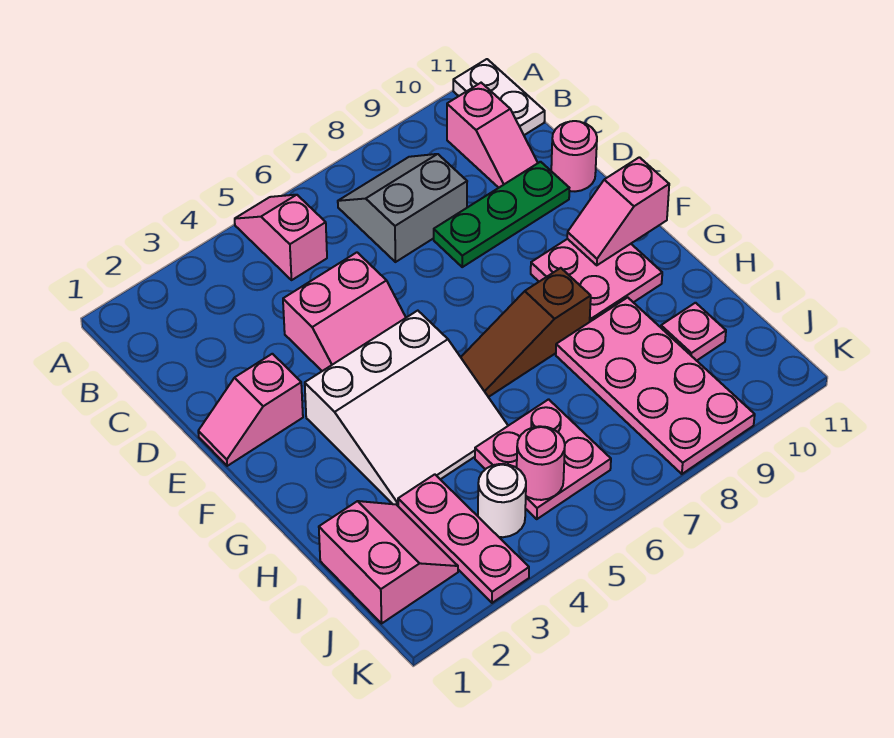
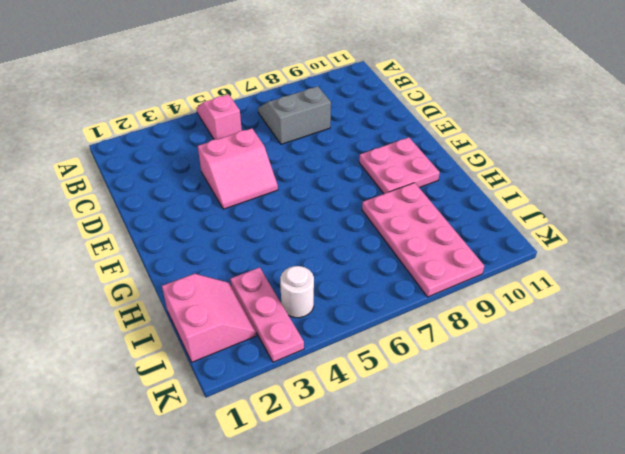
none -> white 1x2 plate [453,59,545,135]
none -> pink 1x2 slope [447,83,538,188]
none -> green 1x3 plate [434,162,569,267]

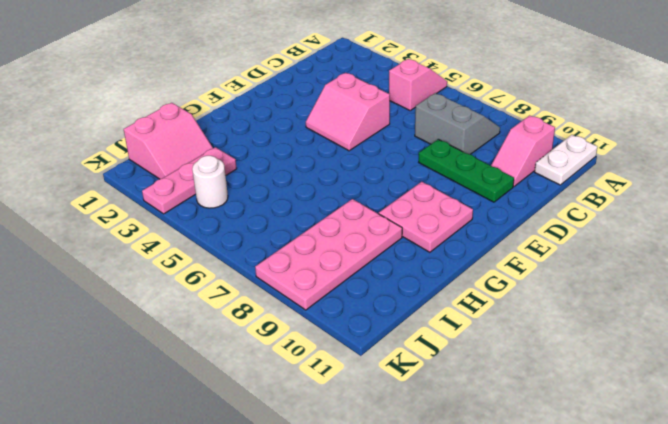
none -> pink 1x1 round brick [551,121,597,191]
none -> pink 1x2 slope [198,354,303,466]
none -> white 3x3 slope [305,311,508,506]

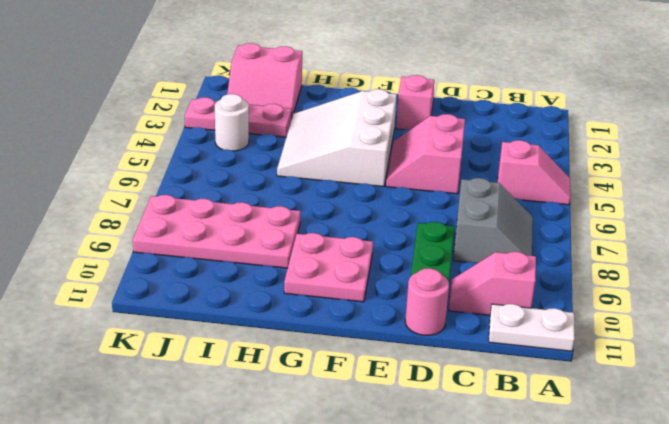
none -> brown 1x3 slope [461,268,591,397]
none -> pink 2x2 plate [475,399,611,519]
none -> pink 1x1 plate [661,303,726,361]

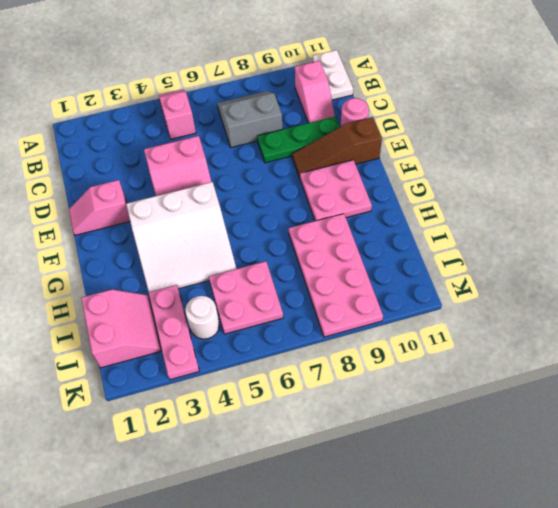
brown 1x3 slope [292,117,382,178] -> brown 1x3 slope moved to [461,268,591,397]
none -> pink 1x1 plate [661,303,726,361]
none -> pink 1x2 slope [567,157,669,265]
none -> pink 1x1 round brick [517,426,565,500]

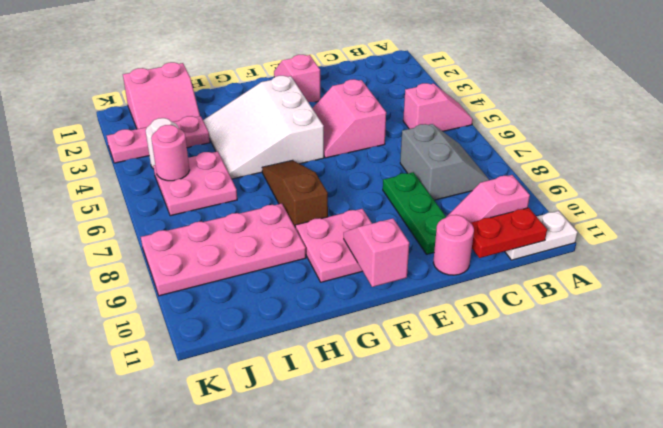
red 1x2 plate [471,208,547,258] -> none
none -> pink 1x1 plate [661,303,726,361]

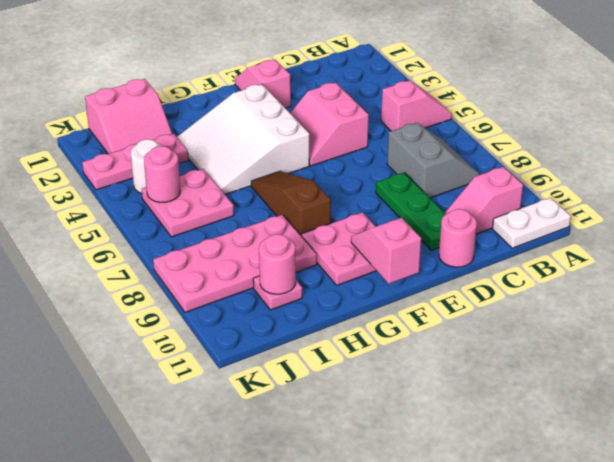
pink 1x1 round brick [259,234,296,294] -> none

